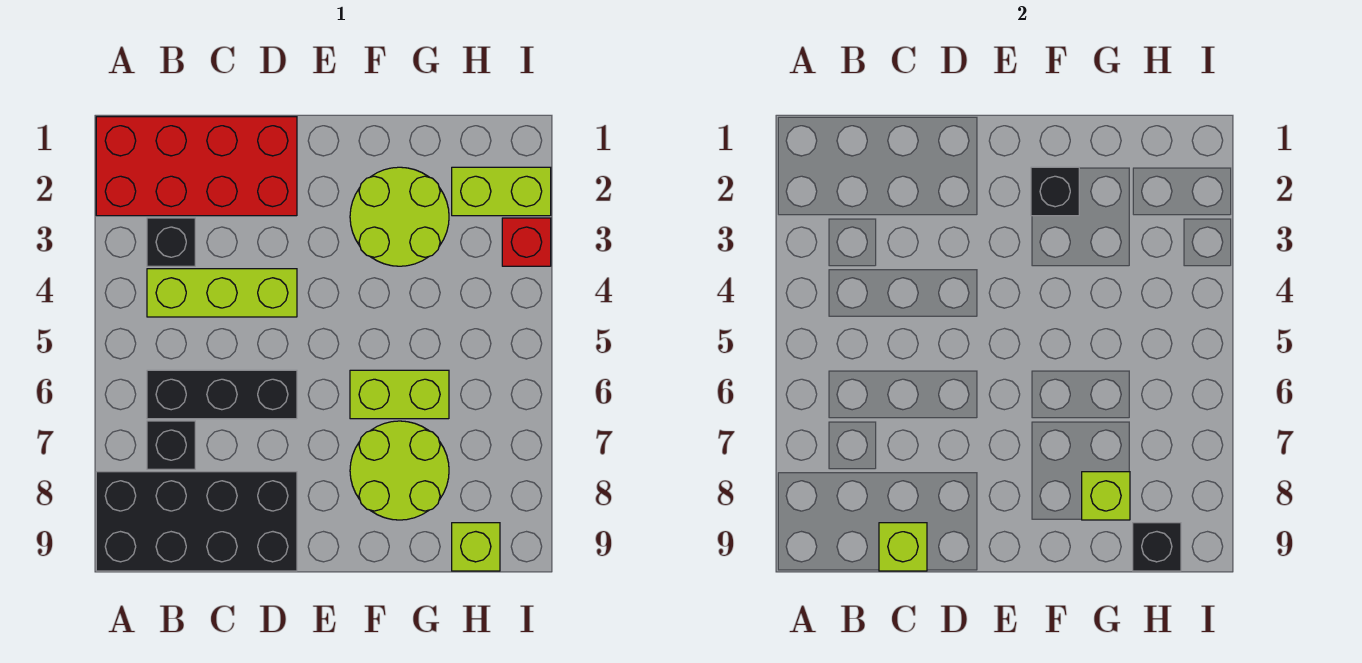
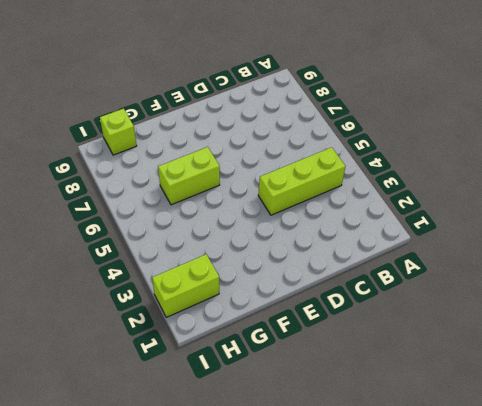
none -> red 2x4 brick [96,117,297,216]
none -> black 2x4 brick [96,472,297,571]
none -> black 1x1 brick [147,218,195,266]

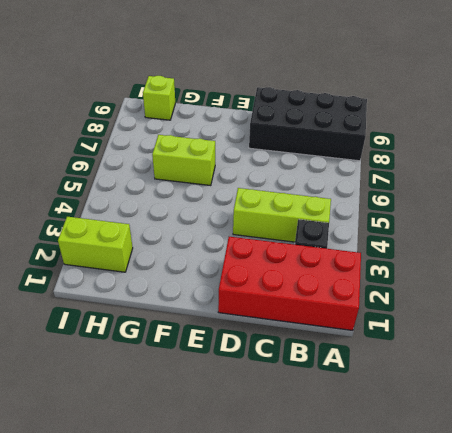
none -> black 1x3 brick [147,370,297,419]
none -> black 1x1 brick [147,421,195,469]
none -> lime 2x2 round brick [350,167,449,266]

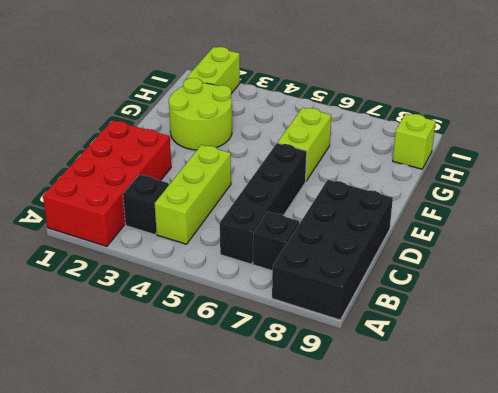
black 1x4 brick [220,143,307,264] -> black 1x3 brick [147,370,297,419]
none -> lime 2x2 round brick [350,421,449,520]
none -> red 1x1 brick [502,218,551,266]
none -> lime 1x1 brick [879,523,927,571]

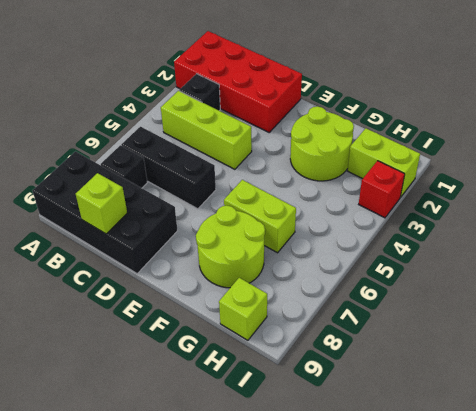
none -> black 1x1 brick [1031,167,1079,216]
none -> lime 1x1 brick [1082,472,1130,520]
none -> black 1x1 brick [1133,523,1181,571]

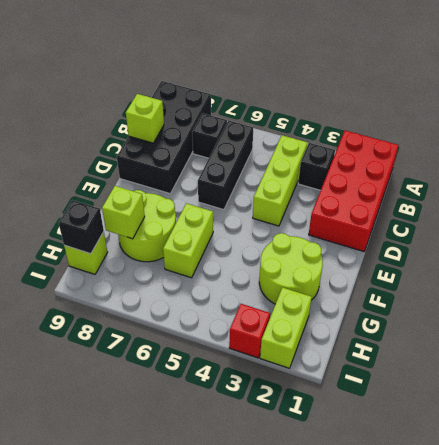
none -> black 1x1 brick [1031,167,1079,216]

